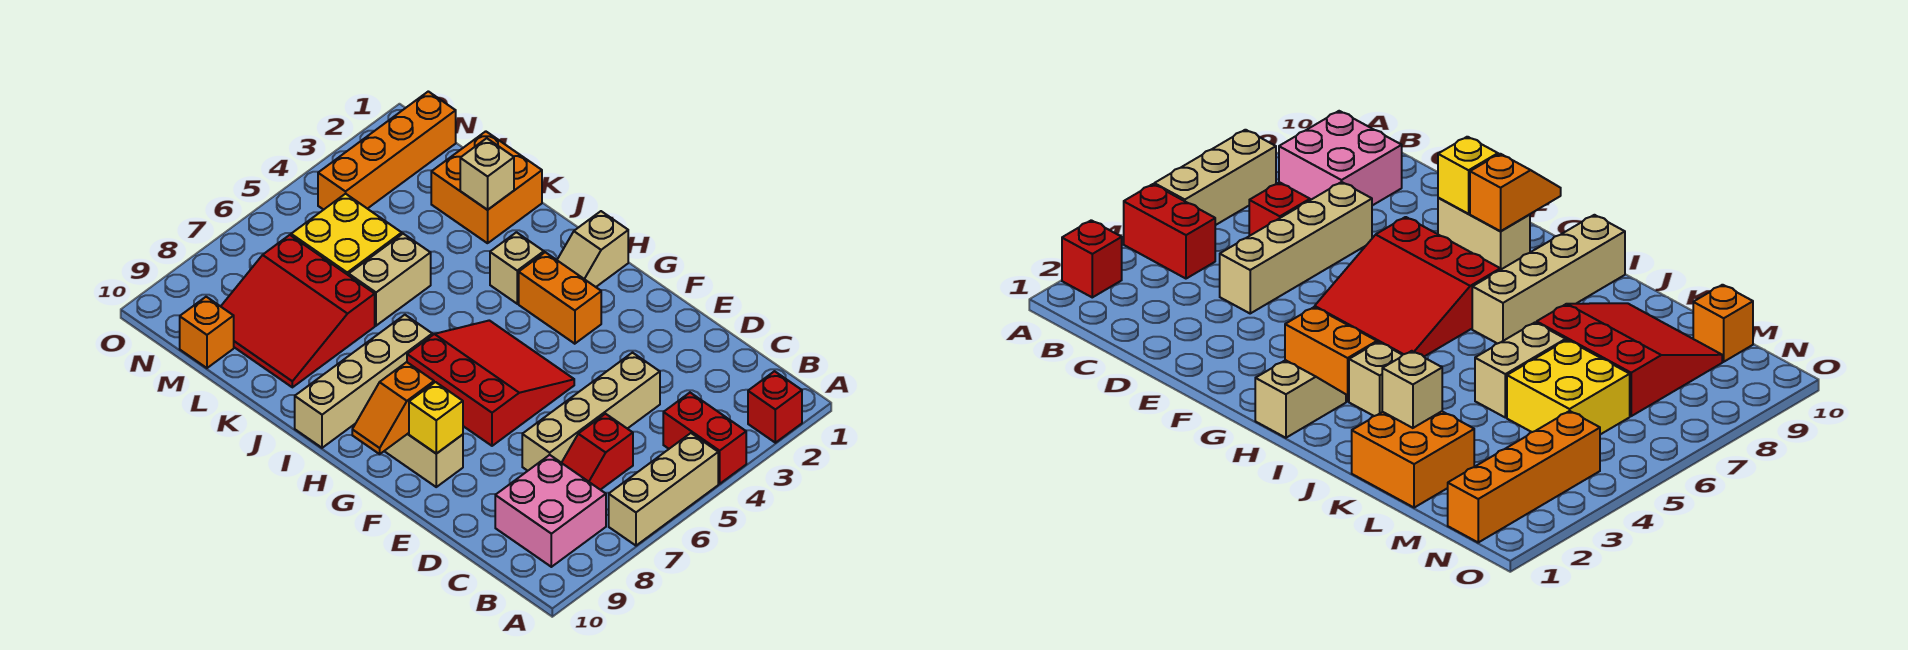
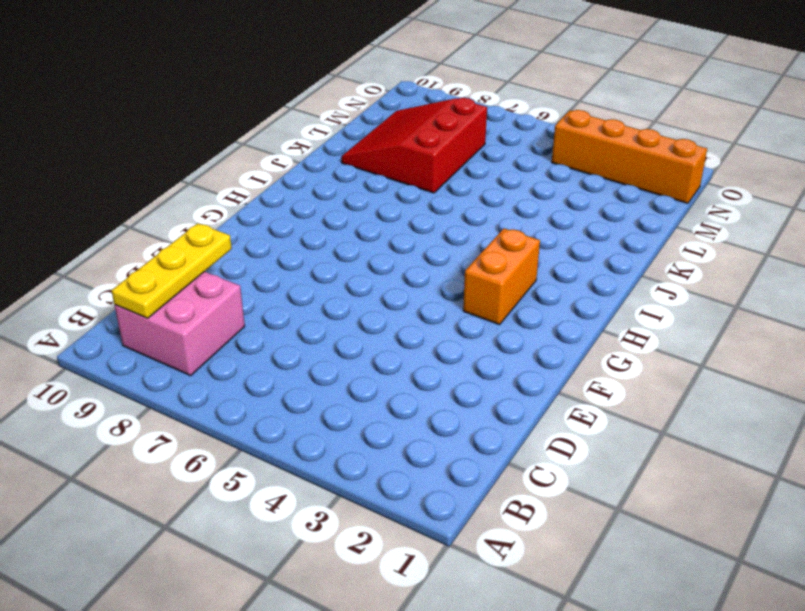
yellow 1x3 plate [112,223,232,318] -> none
none -> red 1x1 brick [748,371,802,443]
none -> red 1x2 brick [663,393,746,484]
none -> tan 1x3 brick [609,433,718,546]

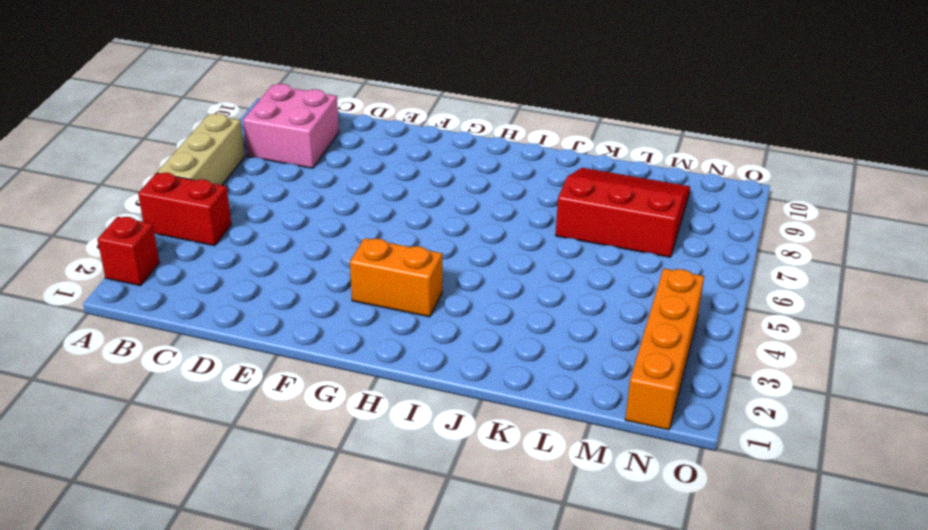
none -> red 1x2 slope [562,414,633,490]
none -> tan 1x4 brick [522,353,660,471]
none -> red 3x3 slope [407,320,574,446]

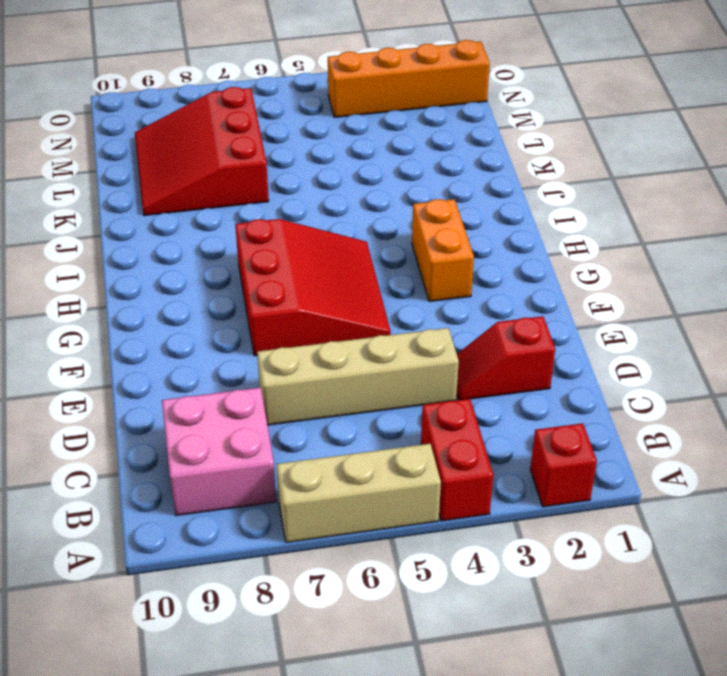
red 1x2 slope [457,316,555,400] -> red 1x2 slope moved to [562,414,633,490]
none -> tan 1x2 brick [385,433,463,487]
none -> tan 1x2 slope [557,211,628,287]
none -> tan 1x1 brick [490,232,544,304]

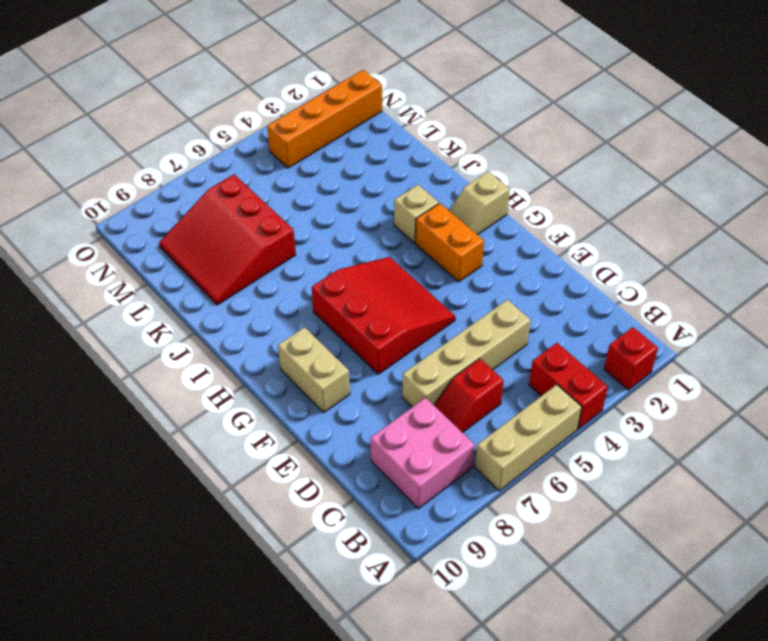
none -> tan 1x4 brick [295,315,432,448]
none -> orange 2x2 brick [431,131,542,243]
none -> tan 1x2 brick [349,234,431,326]

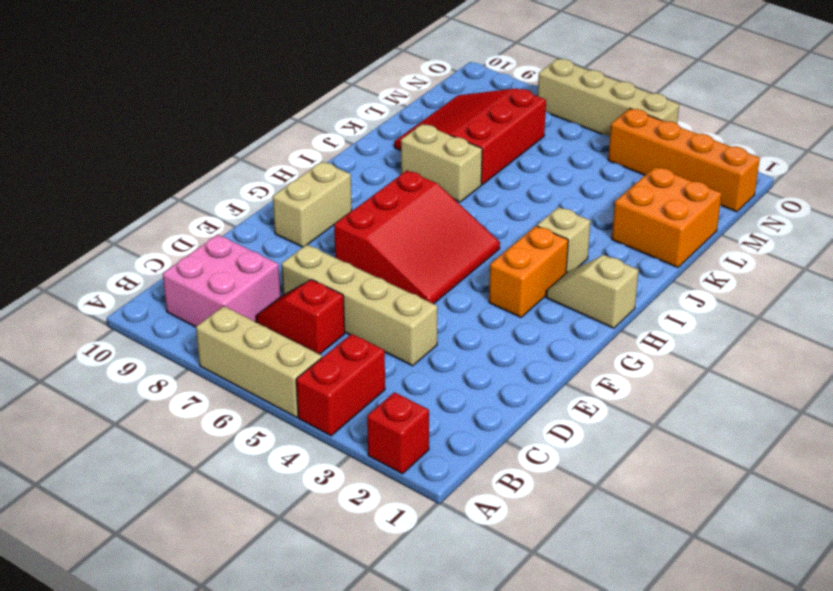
tan 1x2 brick [401,124,482,202] -> tan 1x2 brick moved to [349,234,431,326]
tan 1x4 brick [538,59,679,137] -> tan 1x4 brick moved to [295,315,432,448]
none -> yellow 2x2 brick [291,194,402,275]
none -> orange 1x1 brick [180,297,234,368]
none -> yellow 1x1 brick [409,382,463,454]

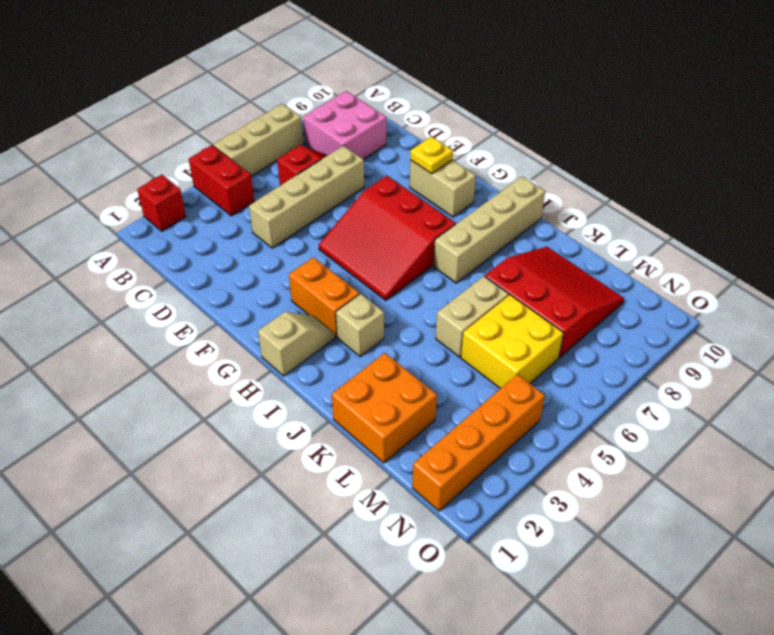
yellow 1x1 plate [410,137,453,174] -> yellow 1x1 brick [409,382,463,454]
none -> orange 1x1 brick [180,297,234,368]
none -> orange 1x2 slope [352,362,434,454]
none -> tan 1x1 brick [460,138,514,210]

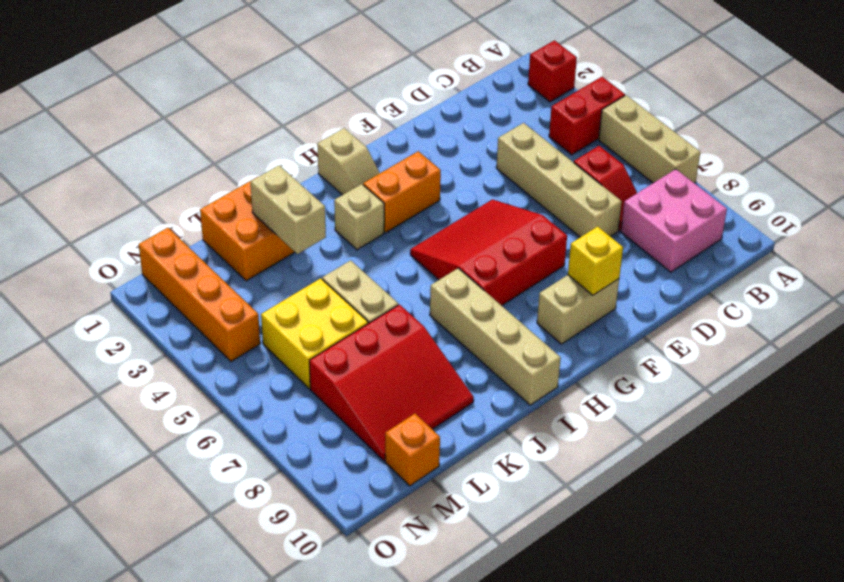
tan 1x2 brick [251,166,326,254] -> tan 1x1 brick [460,138,514,210]
none -> orange 1x2 slope [352,362,434,454]

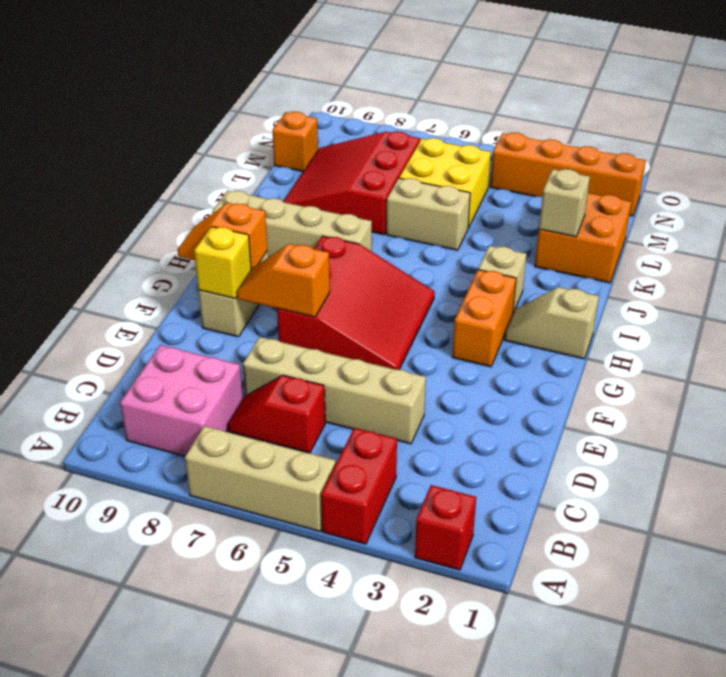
orange 1x2 slope [237,244,330,317] -> none

